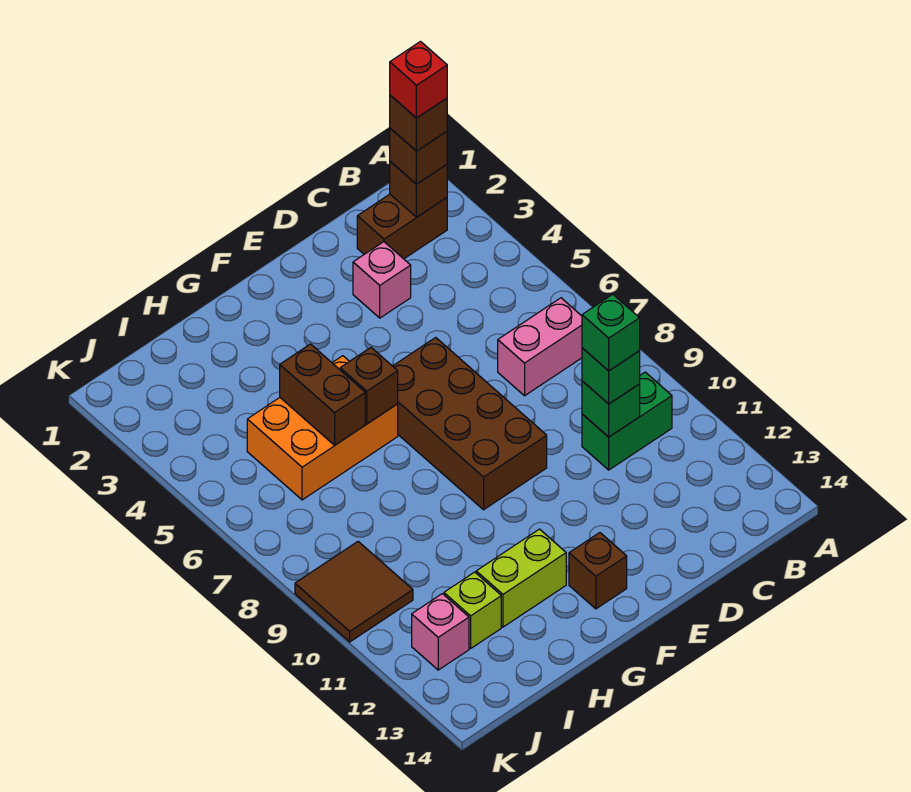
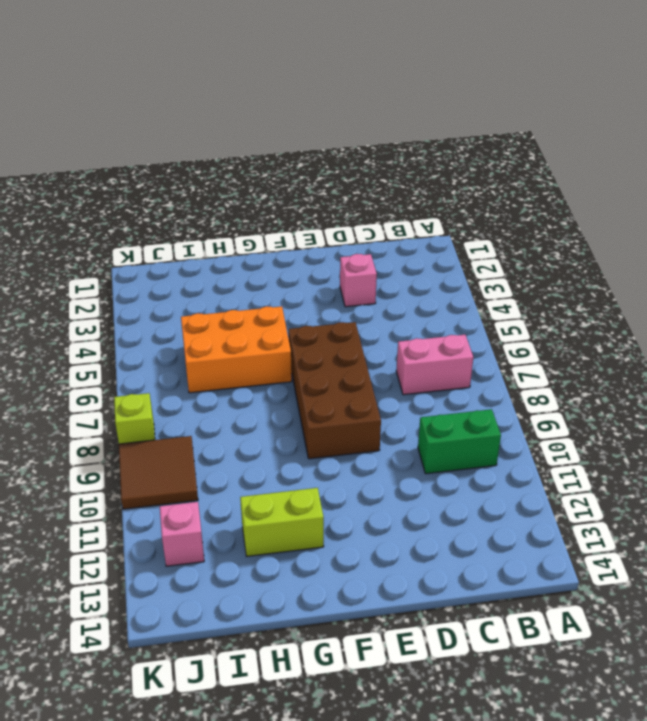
lime 1x1 brick [114,393,155,444] -> lime 1x1 brick moved to [444,572,501,648]
none -> brown 1x2 brick [357,194,447,259]
none -> brown 1x1 brick [569,533,627,609]
none -> brown 1x1 brick [390,161,447,217]

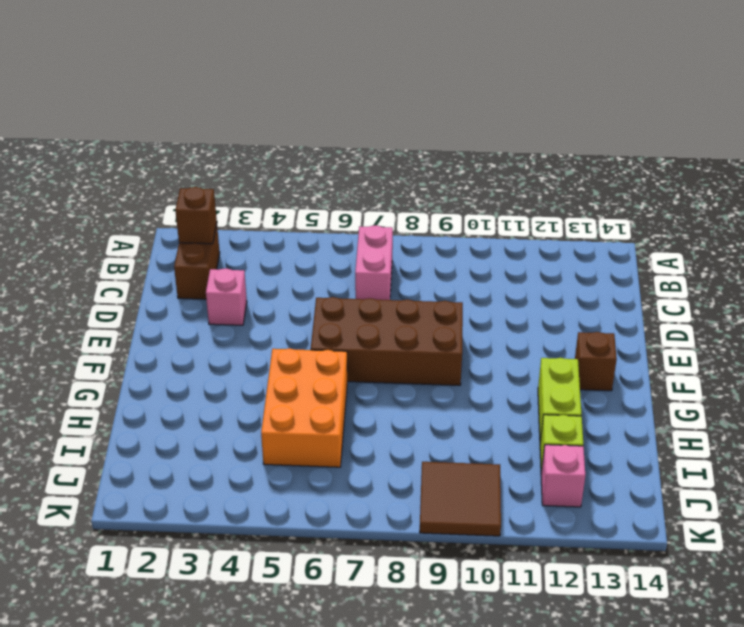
none -> green 1x2 brick [582,372,672,470]
none -> green 1x1 brick [582,381,640,437]
none -> brown 1x1 brick [340,348,398,424]

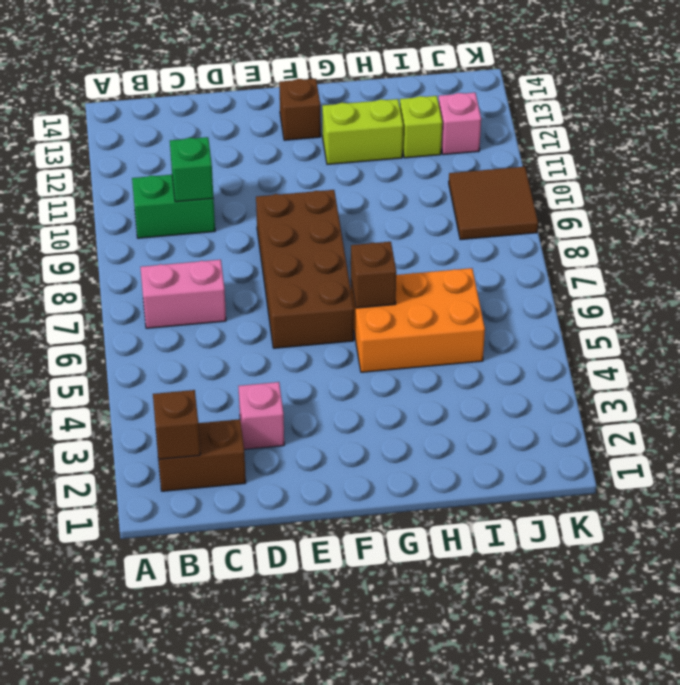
none -> brown 1x2 brick [280,344,365,445]
none -> brown 1x1 brick [390,128,447,184]
none -> green 1x1 brick [582,348,640,404]

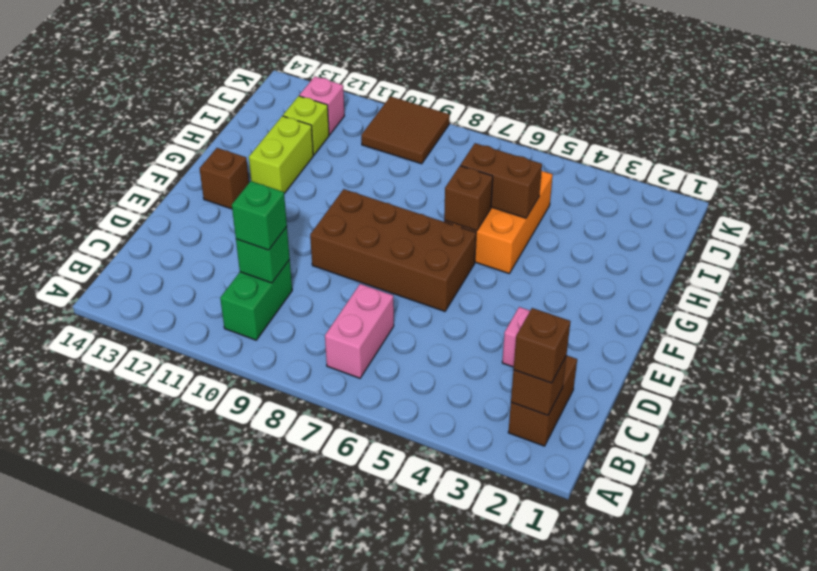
none -> brown 1x1 brick [390,95,447,151]
none -> green 1x1 brick [582,294,640,371]
none -> red 1x1 brick [390,42,447,118]

